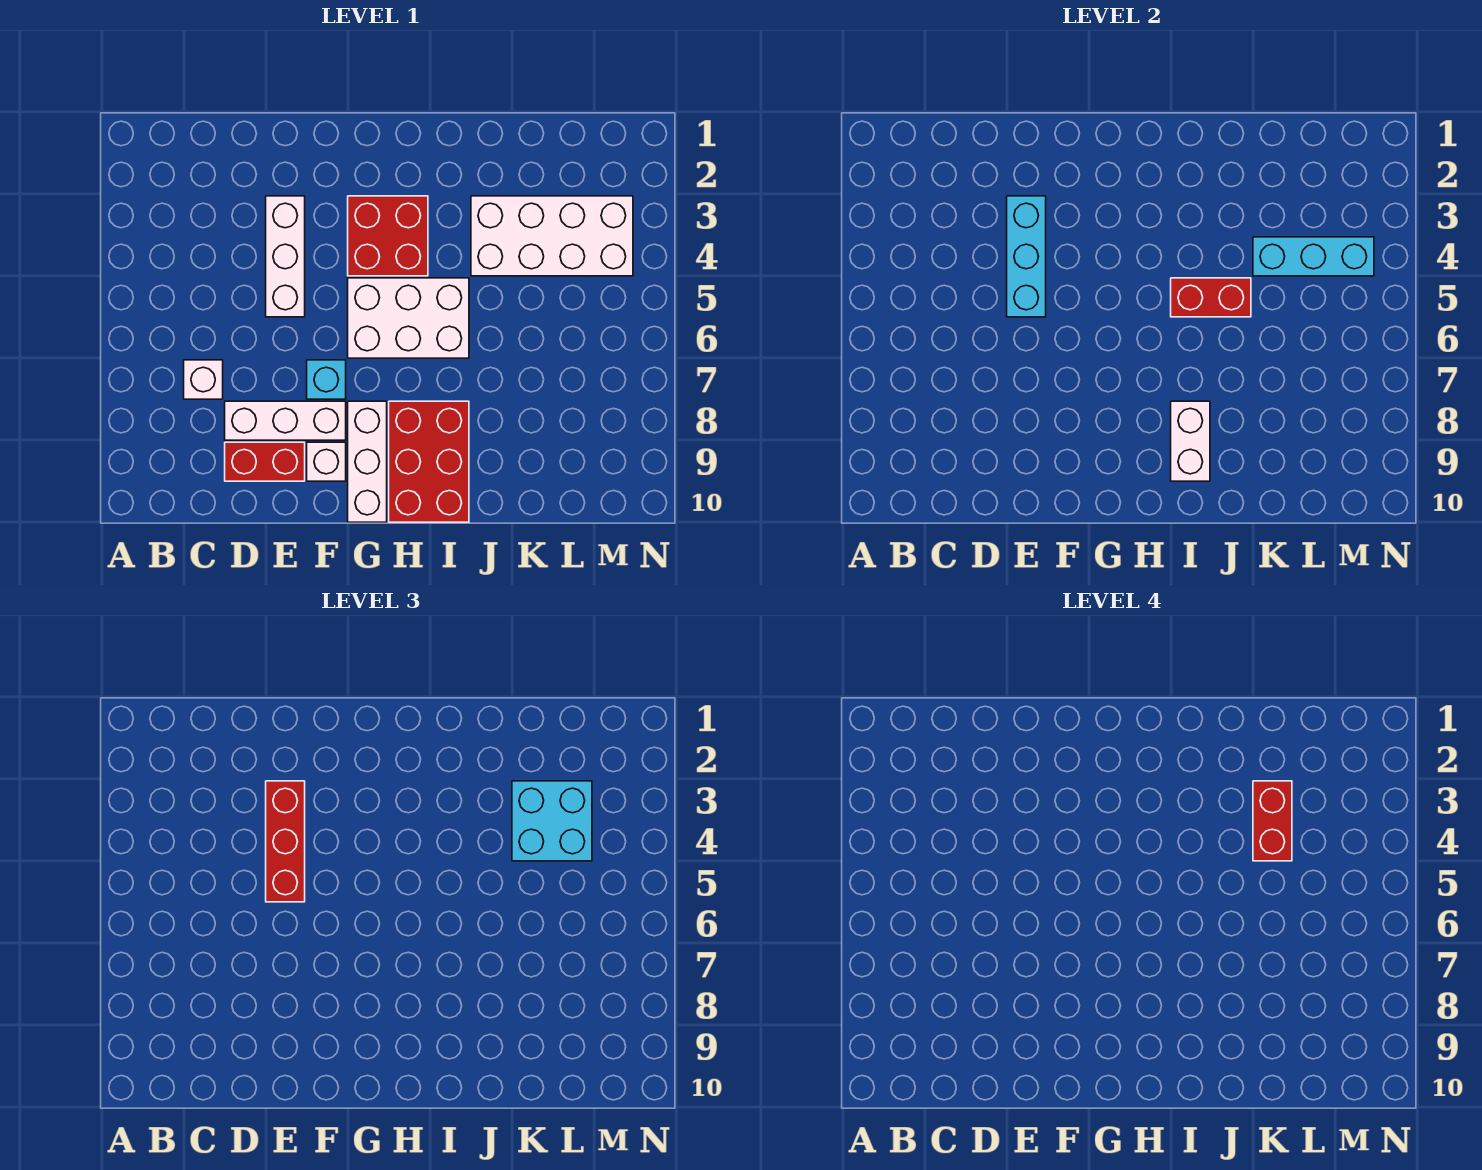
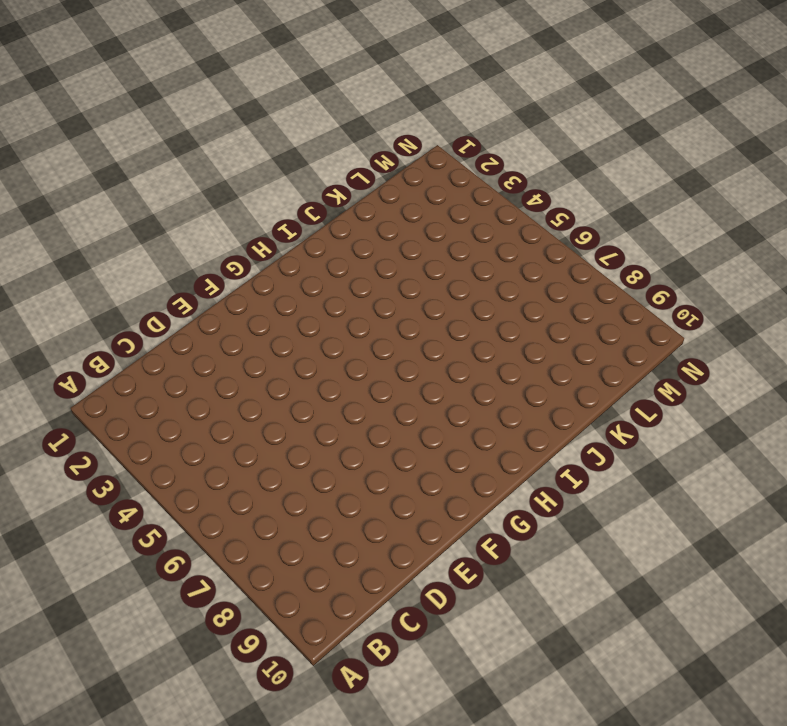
none -> white 1x1 brick [184,360,223,399]
none -> white 1x3 brick [225,401,346,440]
none -> red 1x2 brick [225,442,305,481]

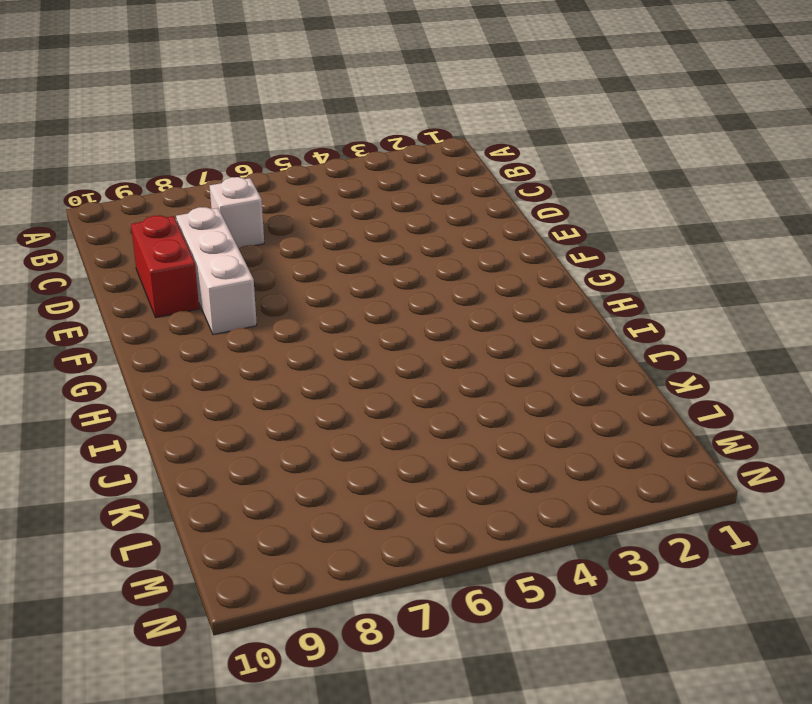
none -> white 1x3 brick [266,196,305,317]
none -> cyan 1x1 brick [307,360,346,399]
none -> white 1x1 brick [307,442,346,481]

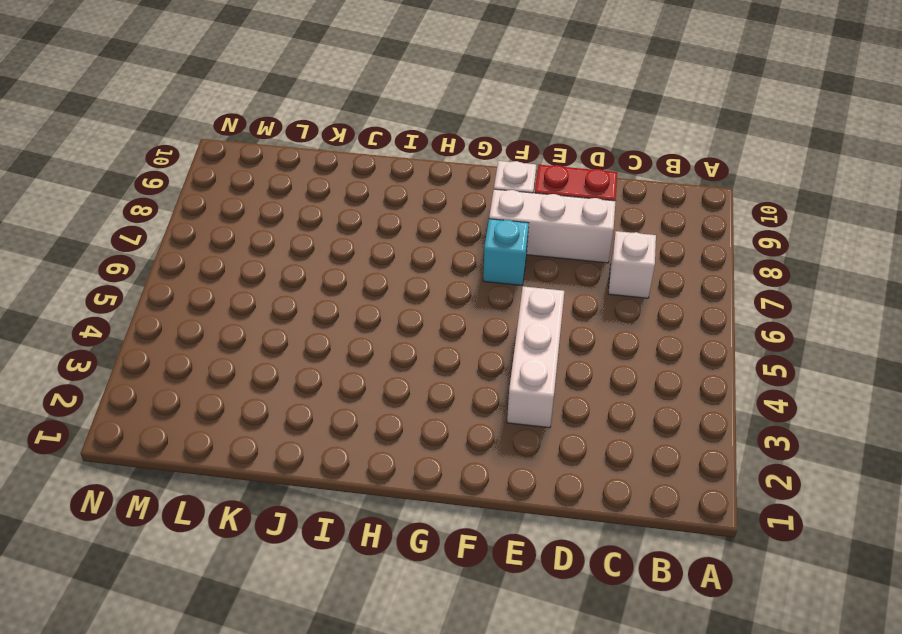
none -> red 2x2 brick [348,196,428,276]
none -> white 2x3 brick [348,278,469,358]
none -> white 1x3 brick [348,401,387,522]

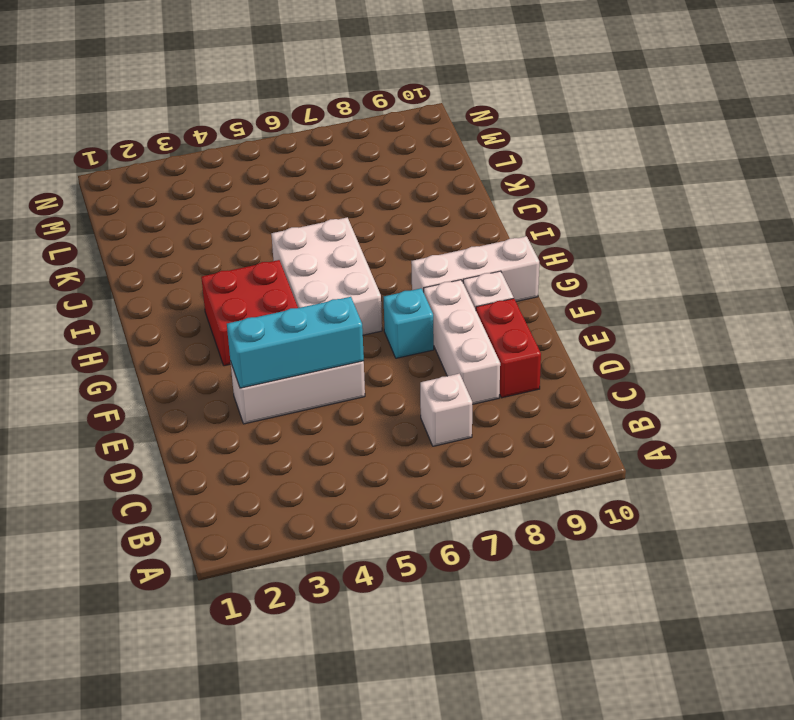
none -> red 2x3 brick [389,401,469,522]
none -> white 2x4 brick [471,196,633,276]
none -> red 1x2 brick [1171,278,1251,317]

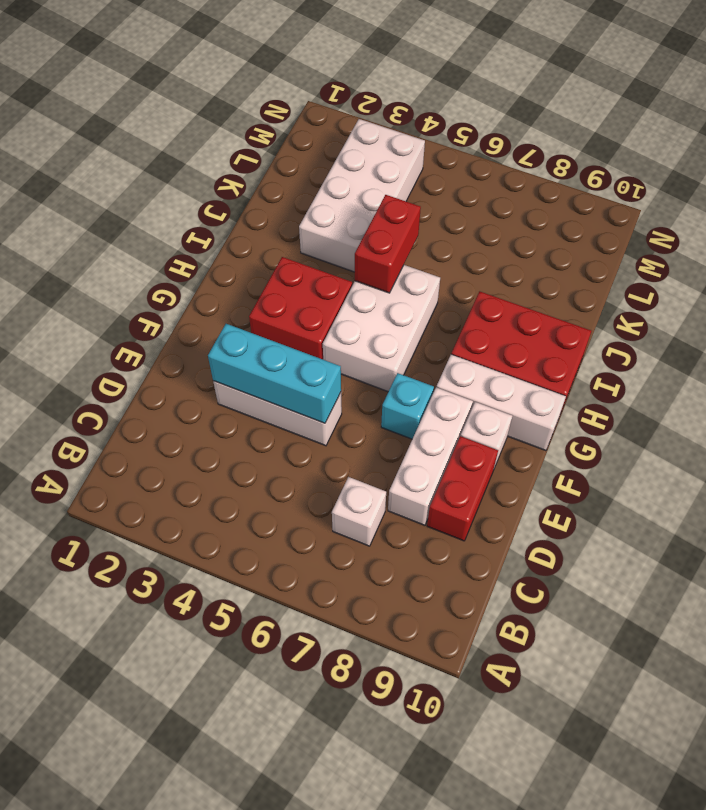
none -> white 1x2 brick [1171,401,1210,481]
none -> cyan 1x3 brick [1253,237,1374,276]
none -> red 1x3 brick [266,781,305,902]

